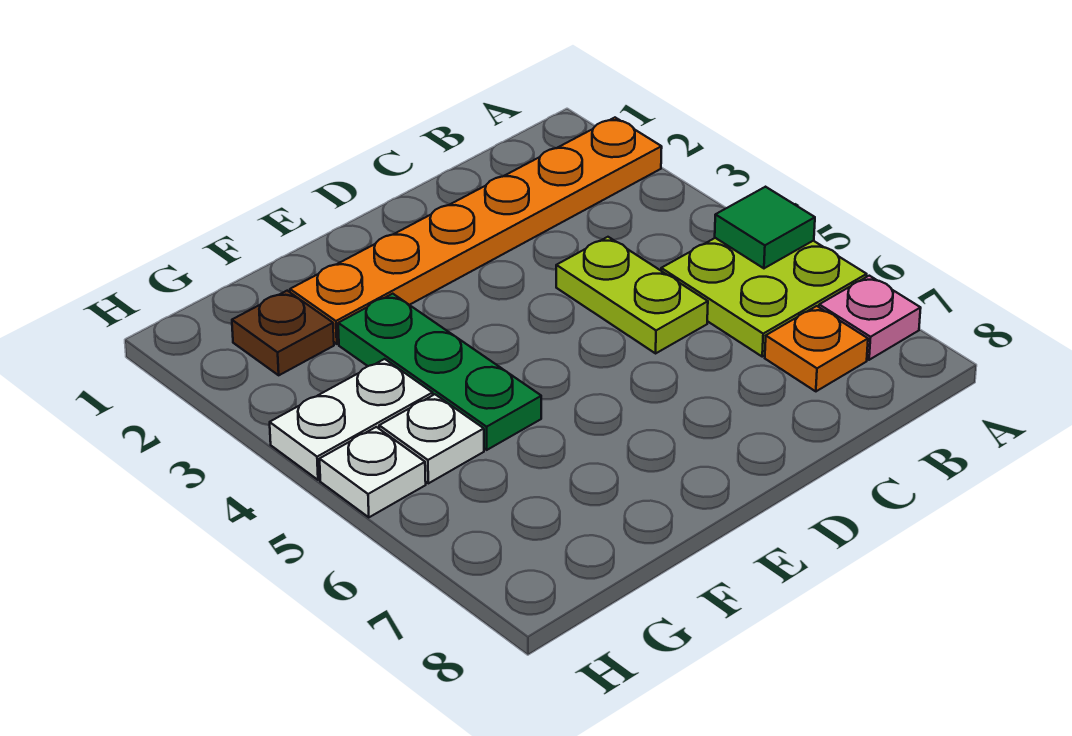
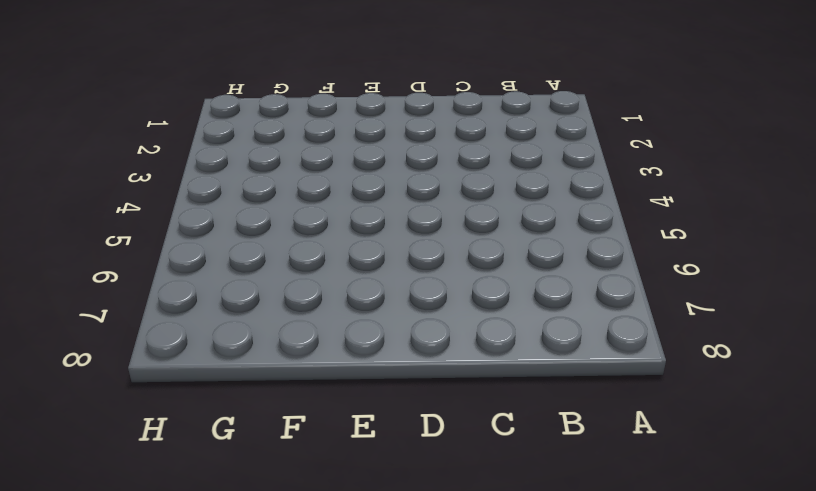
none -> orange 1x6 plate [290,118,662,344]
none -> lime 2x2 plate [661,238,867,357]

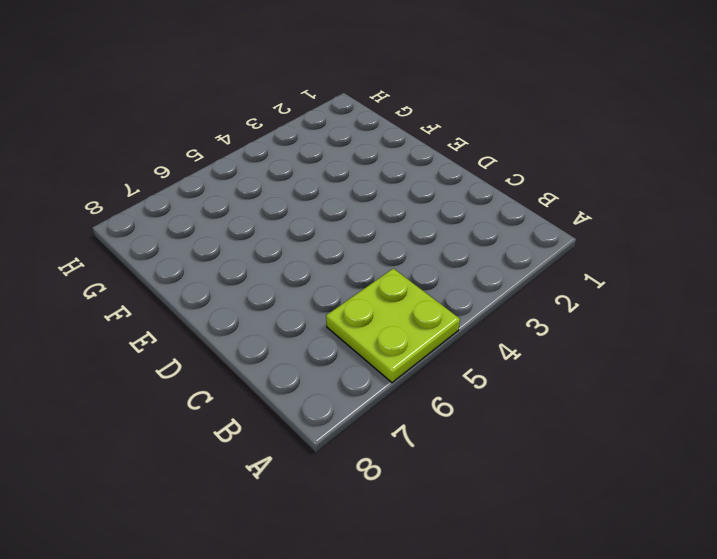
none -> orange 1x6 plate [290,118,662,344]
none -> pink 1x1 plate [819,276,921,360]

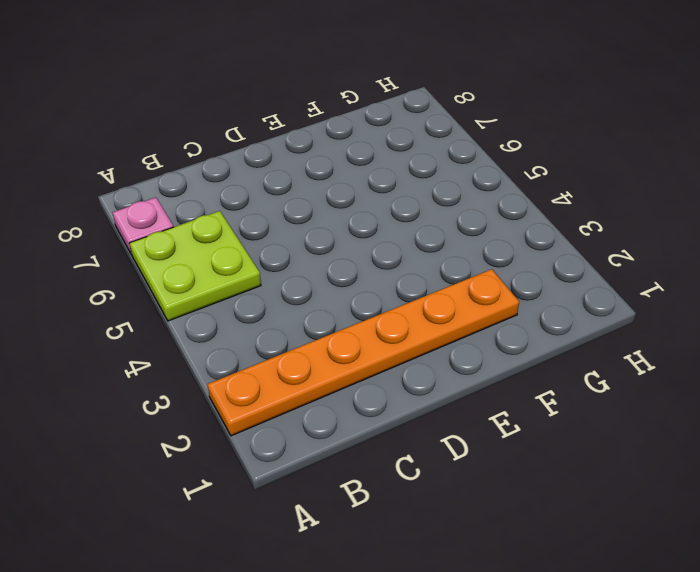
none -> orange 1x1 plate [765,306,868,391]
none -> lime 1x2 plate [556,237,708,353]

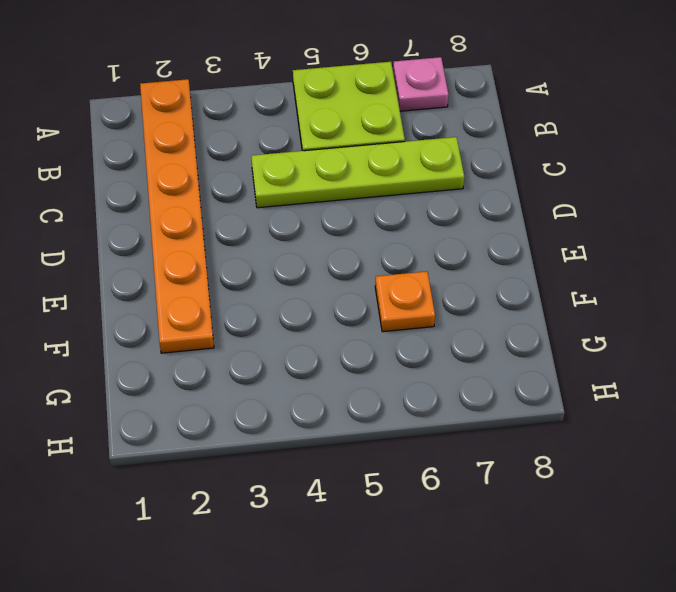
lime 1x4 plate [251,137,464,208] -> lime 1x2 plate [556,237,708,353]
orange 1x1 plate [375,271,435,332] -> orange 1x1 plate moved to [765,306,868,391]
none -> green 1x3 plate [338,294,541,450]
none -> brown 1x1 plate [232,291,334,375]

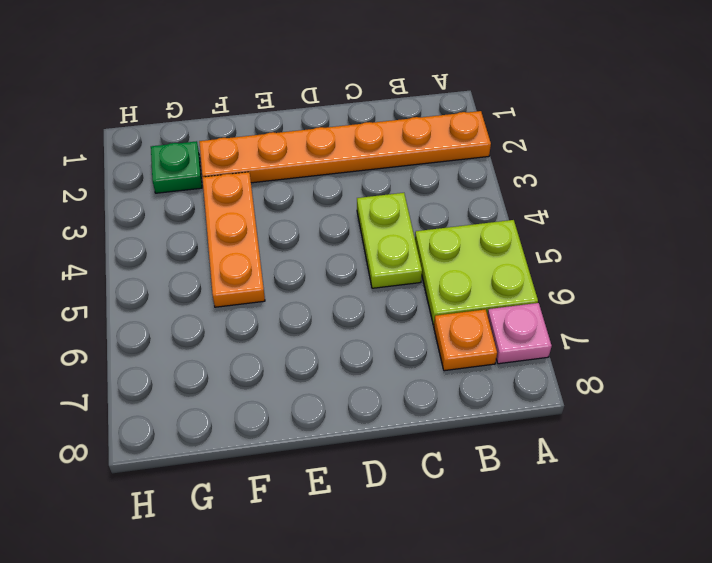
orange 1x3 plate [202,172,265,307] -> green 1x3 plate [338,294,541,450]
green 1x1 plate [151,141,202,193] -> brown 1x1 plate [232,291,334,375]
none -> white 1x2 plate [270,359,433,480]
none -> white 1x1 plate [379,394,484,483]

